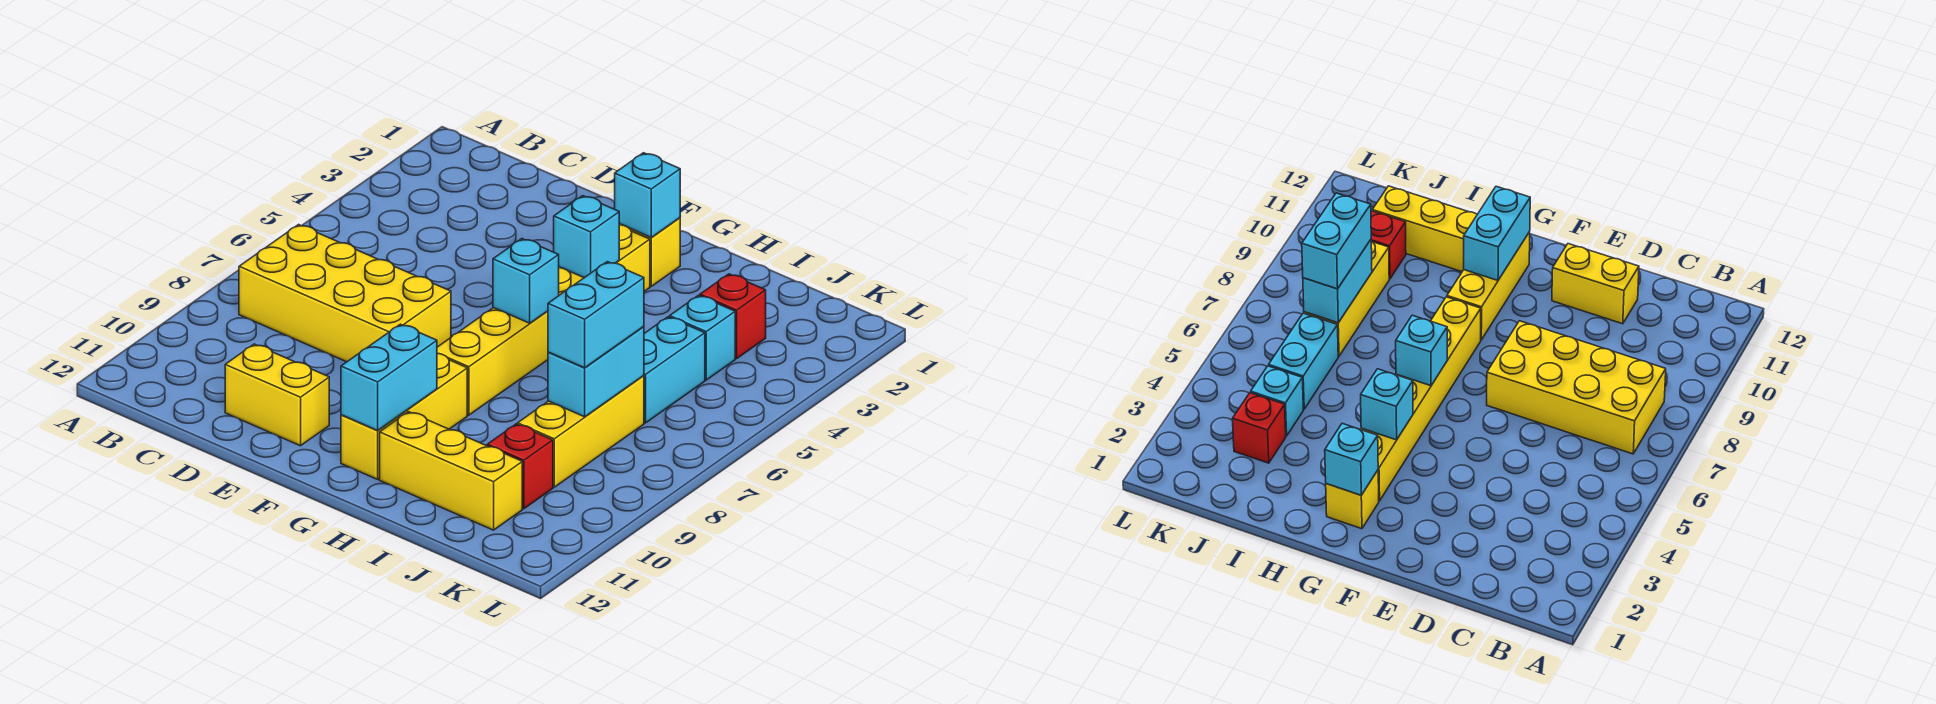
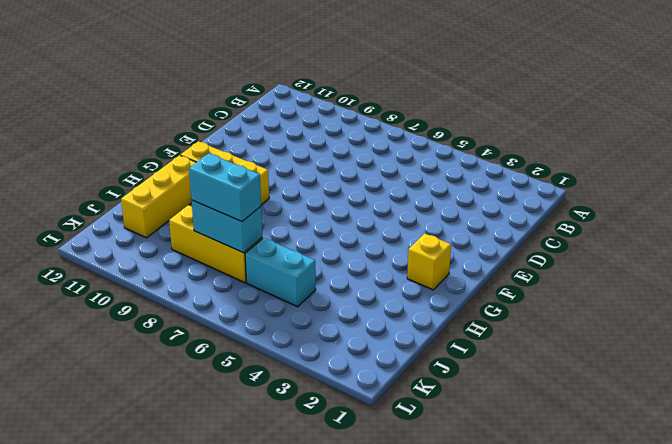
none -> yellow 2x4 brick [239,225,451,362]
none -> yellow 1x2 brick [225,344,329,446]
none -> yellow 1x6 brick [437,225,650,415]

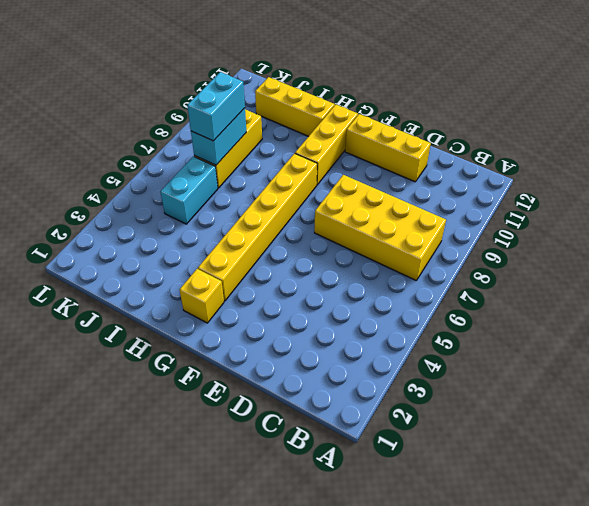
yellow 1x3 brick [345,114,431,182] -> yellow 1x2 brick [225,344,329,446]
none -> red 1x1 brick [700,274,766,359]
none -> cyan 1x1 brick [670,295,735,380]
none -> red 1x1 brick [487,424,553,509]

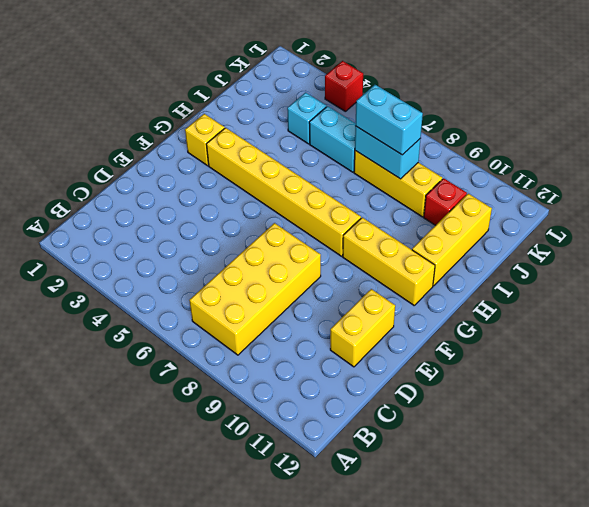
red 1x1 brick [325,61,363,112] -> red 1x1 brick moved to [700,274,766,359]
none -> cyan 1x1 brick [615,153,680,238]
none -> cyan 1x1 brick [554,196,620,278]
none -> cyan 1x1 brick [493,239,559,323]

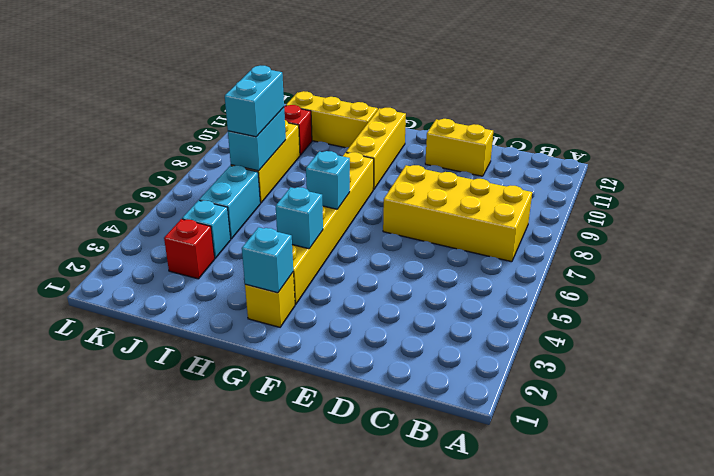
none -> cyan 1x2 brick [341,324,437,430]

